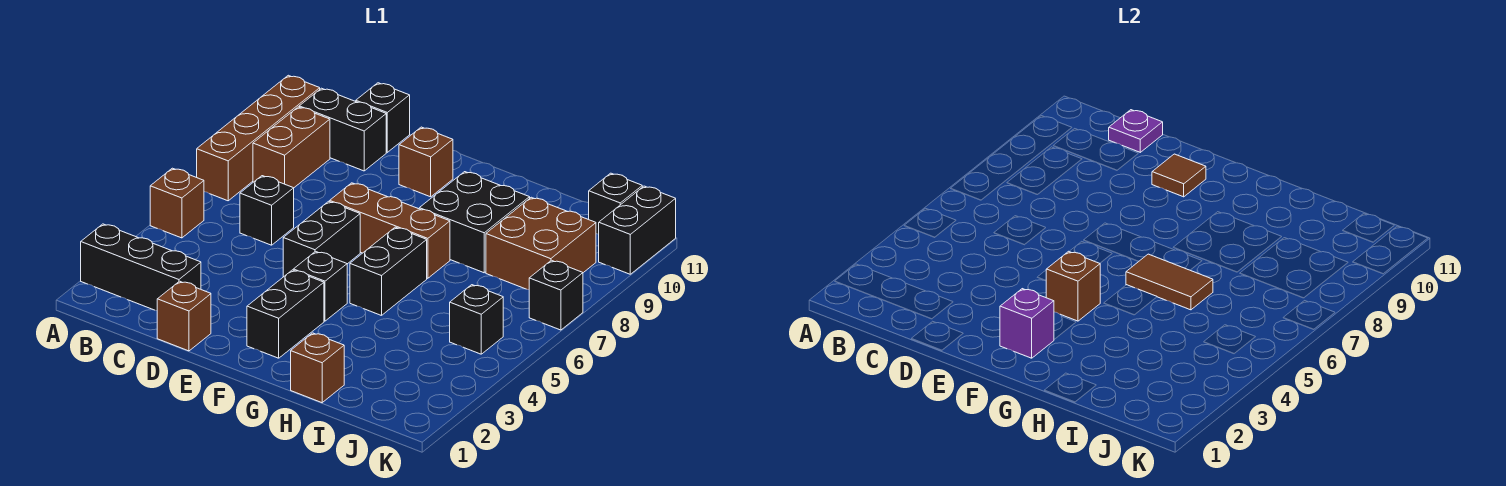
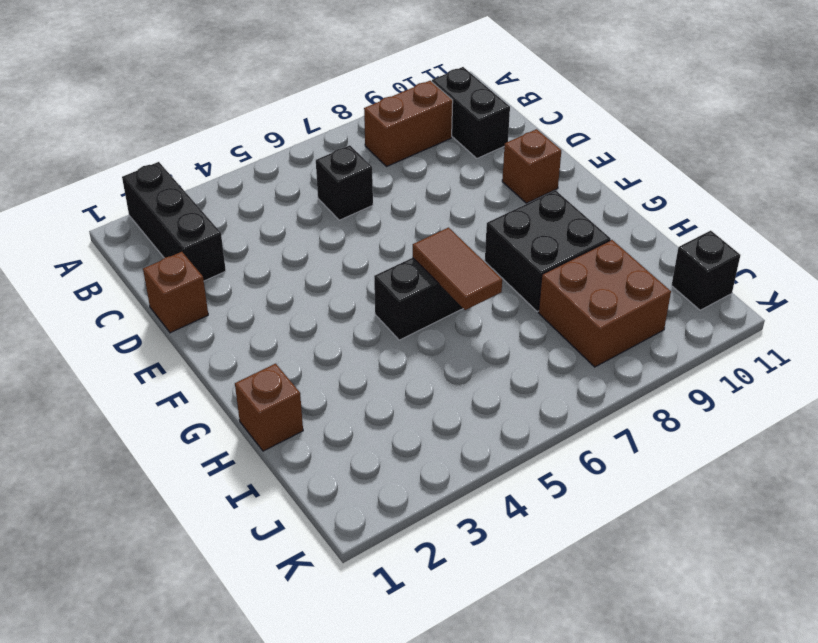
none -> brown 1x1 brick [150,168,204,238]
none -> brown 1x4 brick [197,75,320,201]
none -> black 1x1 brick [356,83,410,152]

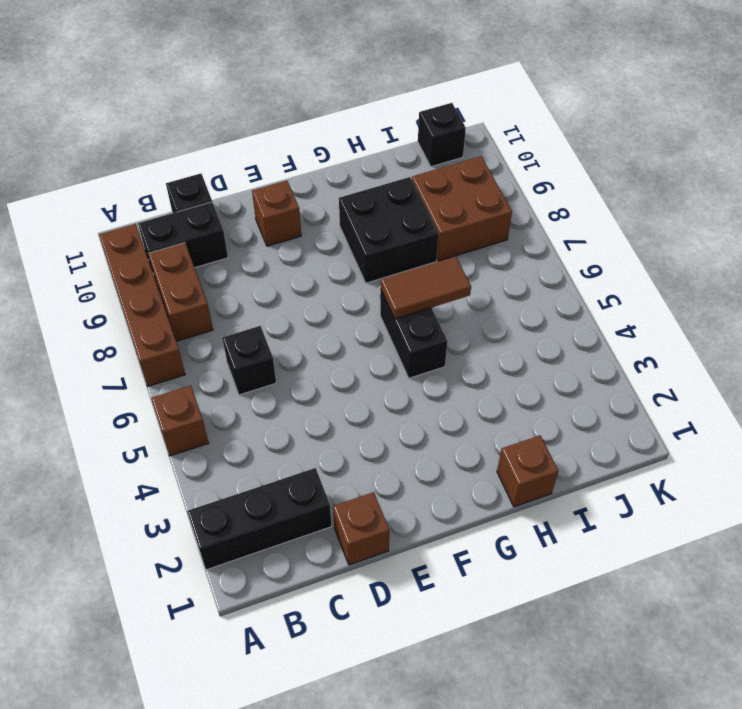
none -> black 1x2 brick [283,201,360,277]
none -> brown 1x3 brick [330,183,450,278]
none -> black 1x2 brick [247,270,324,358]

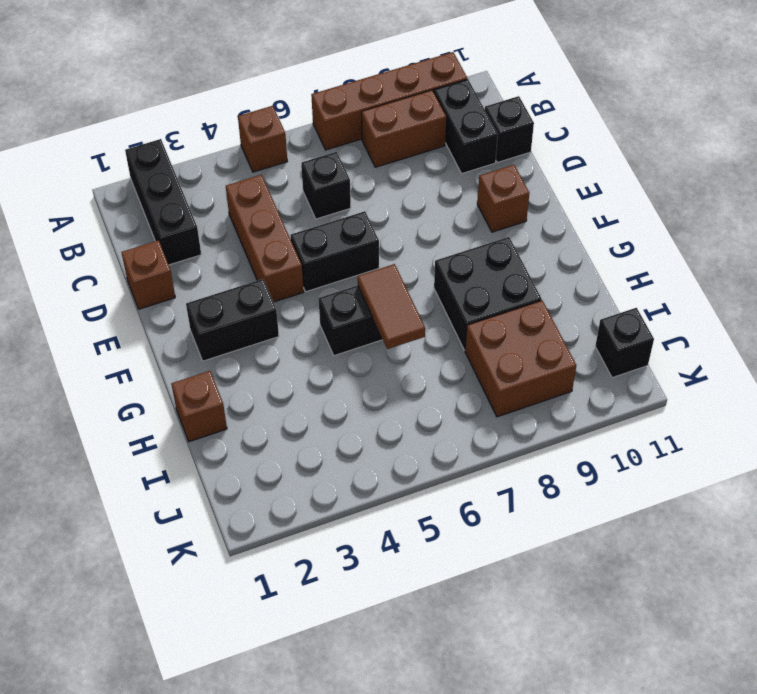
brown 1x3 brick [226,175,304,302] -> brown 1x3 brick moved to [330,183,450,278]
none -> black 1x1 brick [293,251,347,321]
none -> black 1x1 brick [450,285,503,354]
none -> black 1x1 brick [529,260,583,330]

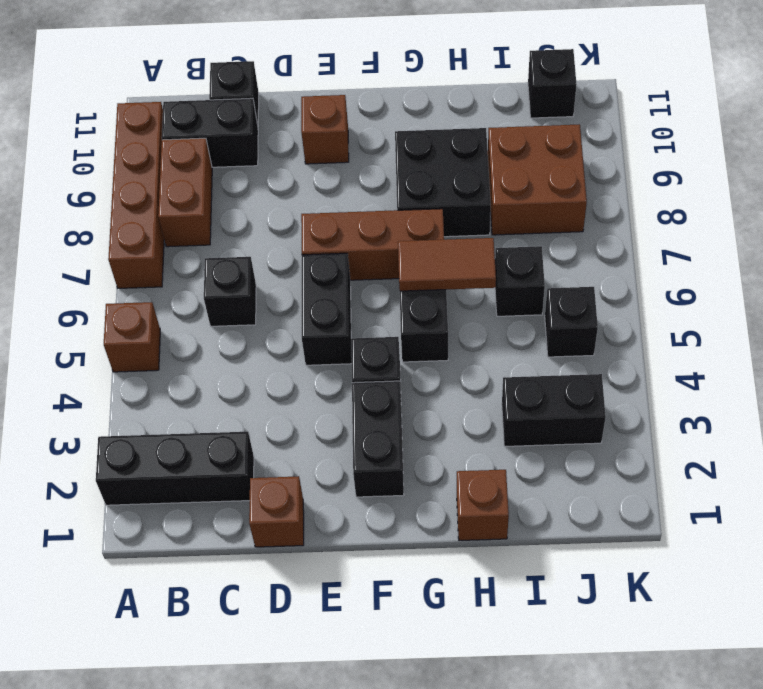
black 1x2 brick [502,374,606,446] -> black 1x2 brick turned to [599,186,676,274]
black 1x1 brick [495,246,545,316] -> black 1x1 brick moved to [529,260,583,330]
none -> purple 1x1 plate [1109,110,1163,152]
none -> brown 1x1 tile [1152,154,1206,197]
none -> purple 1x1 brick [1000,289,1054,358]

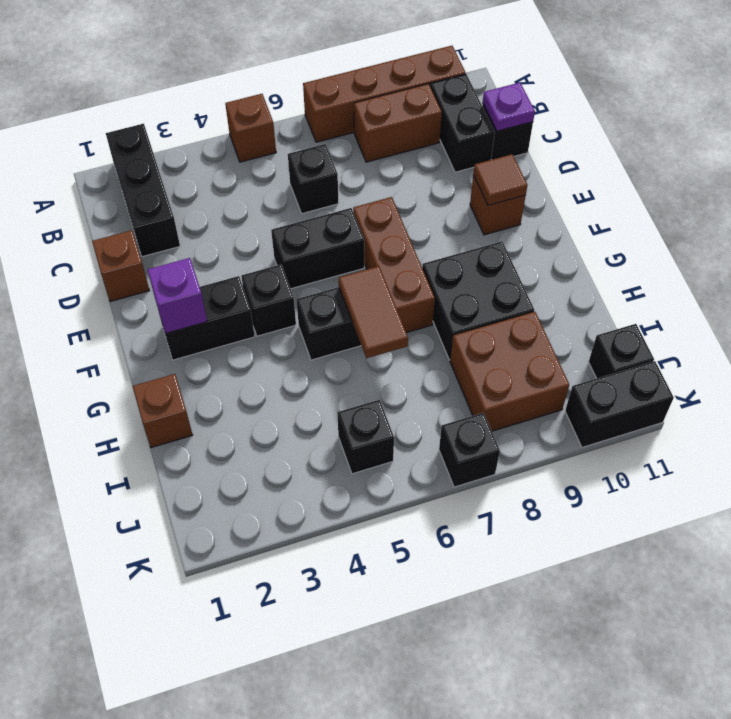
none -> brown 1x1 brick [1046,251,1100,321]

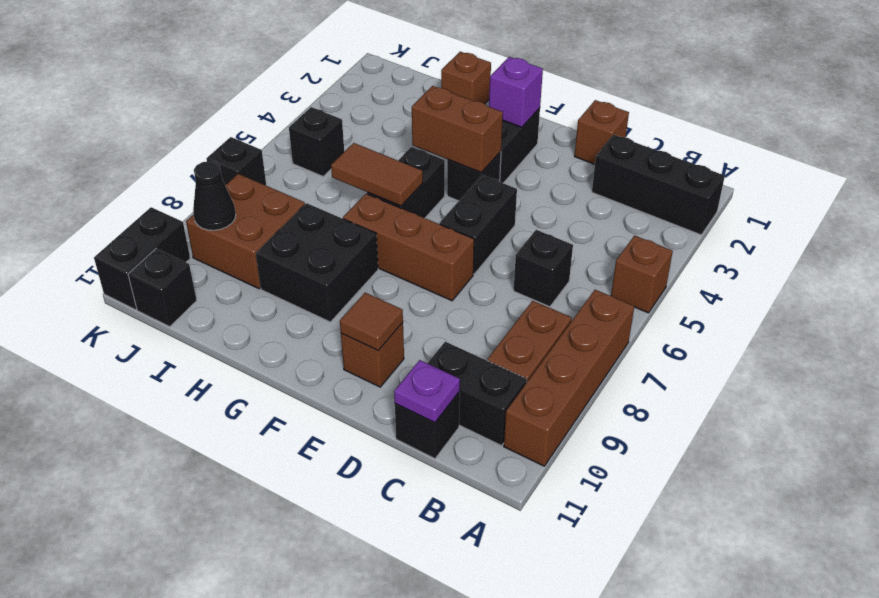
brown 1x2 brick [412,86,503,173] -> brown 1x1 brick [1046,251,1100,321]
black 1x1 cone [193,161,236,230] -> none

